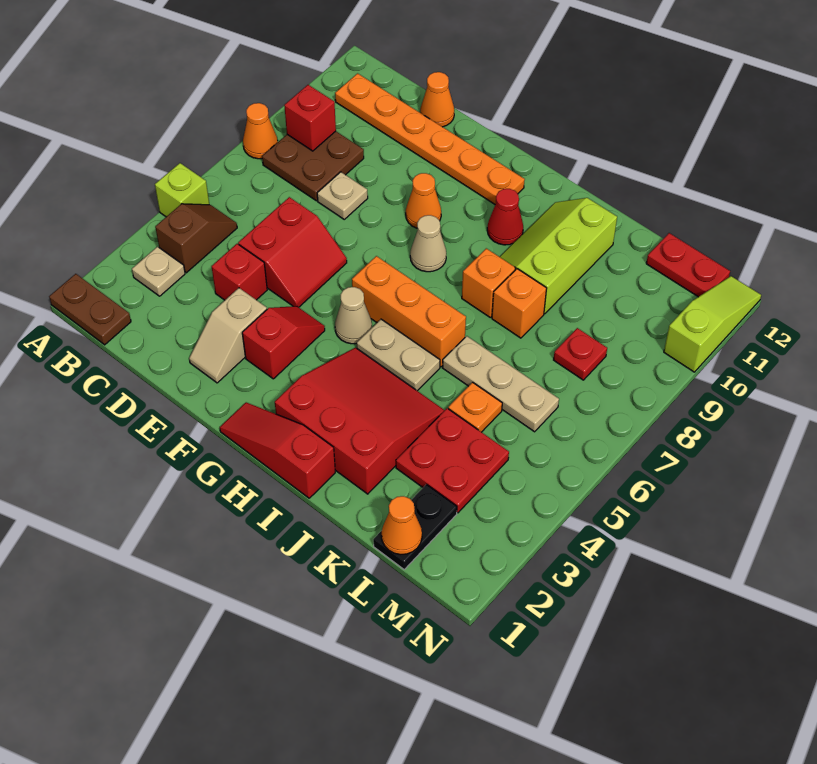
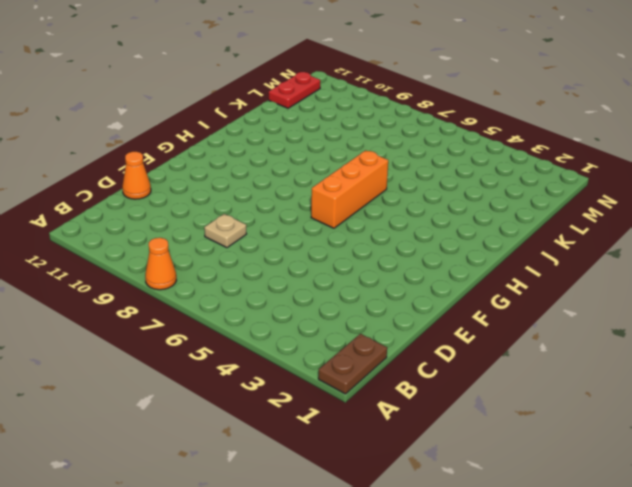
none -> lime 1x1 brick [155,163,209,217]
none -> tan 1x1 plate [132,247,185,296]
none -> brown 1x2 slope [155,204,237,273]
none -> brown 2x2 plate [262,131,364,201]

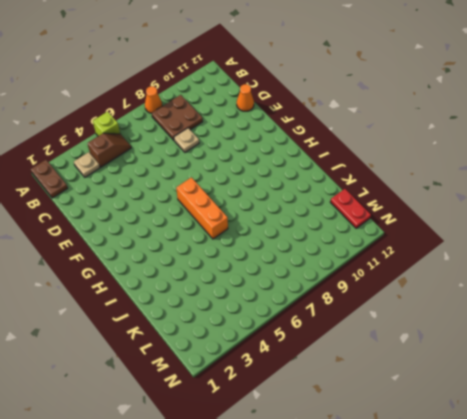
none -> orange 1x6 plate [335,73,525,204]
none -> red 1x1 brick [212,244,267,300]
none -> red 2x2 slope [238,197,347,307]
none -> tan 1x2 slope [189,288,267,383]

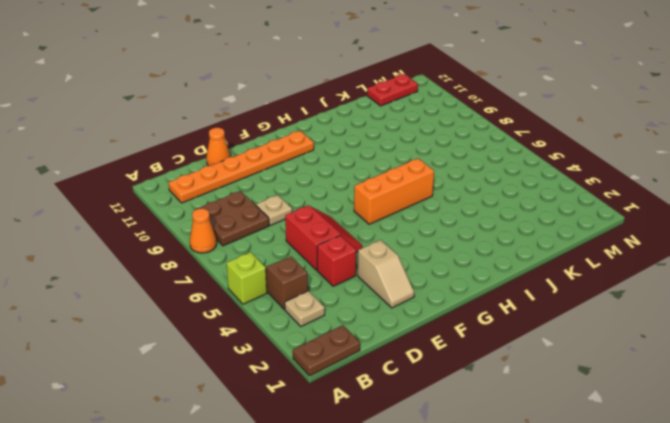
none -> red 1x2 slope [242,306,325,379]
none -> orange 1x1 cone [406,173,441,228]
none -> red 1x3 slope [220,402,335,498]
none -> tan 1x1 cone [335,287,372,344]

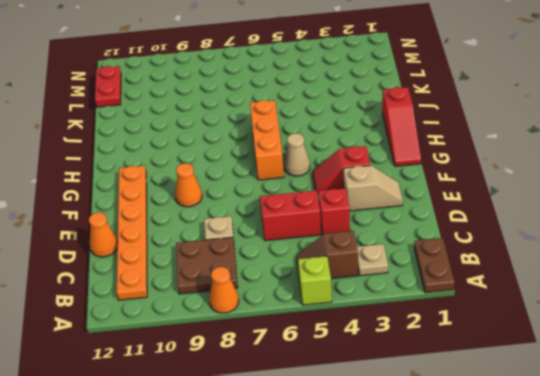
none -> tan 1x1 cone [410,215,446,272]
none -> red 3x3 slope [275,348,445,494]
none -> tan 1x2 plate [357,319,440,391]
none -> red 1x1 cone [487,189,523,245]

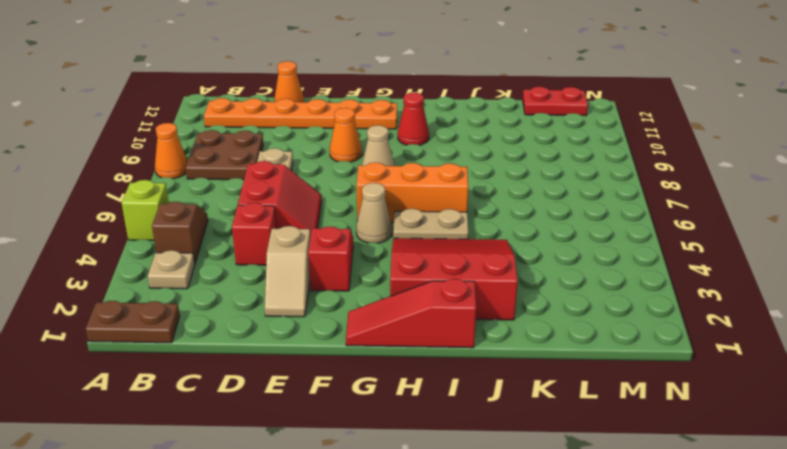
none -> orange 1x1 brick [462,248,515,317]
none -> lime 2x3 slope [500,198,617,314]
none -> tan 1x3 plate [443,336,559,432]
none -> orange 1x1 brick [492,269,547,338]

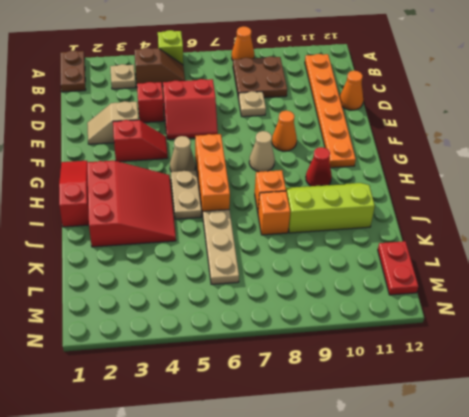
none -> red 2x2 plate [396,408,509,513]
none -> orange 1x1 plate [448,382,502,432]
none -> black 1x2 plate [373,484,457,569]
none -> red 1x1 plate [554,328,607,380]

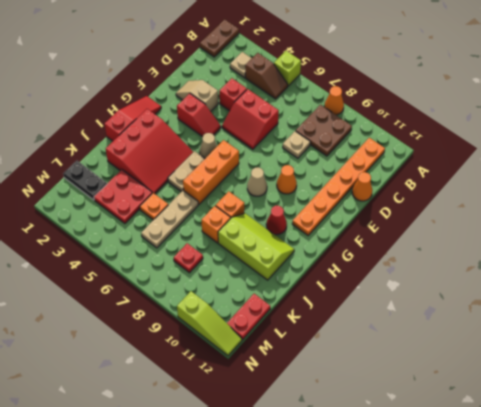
none -> red 1x1 brick [284,85,336,151]
none -> orange 1x1 cone [382,496,422,554]

